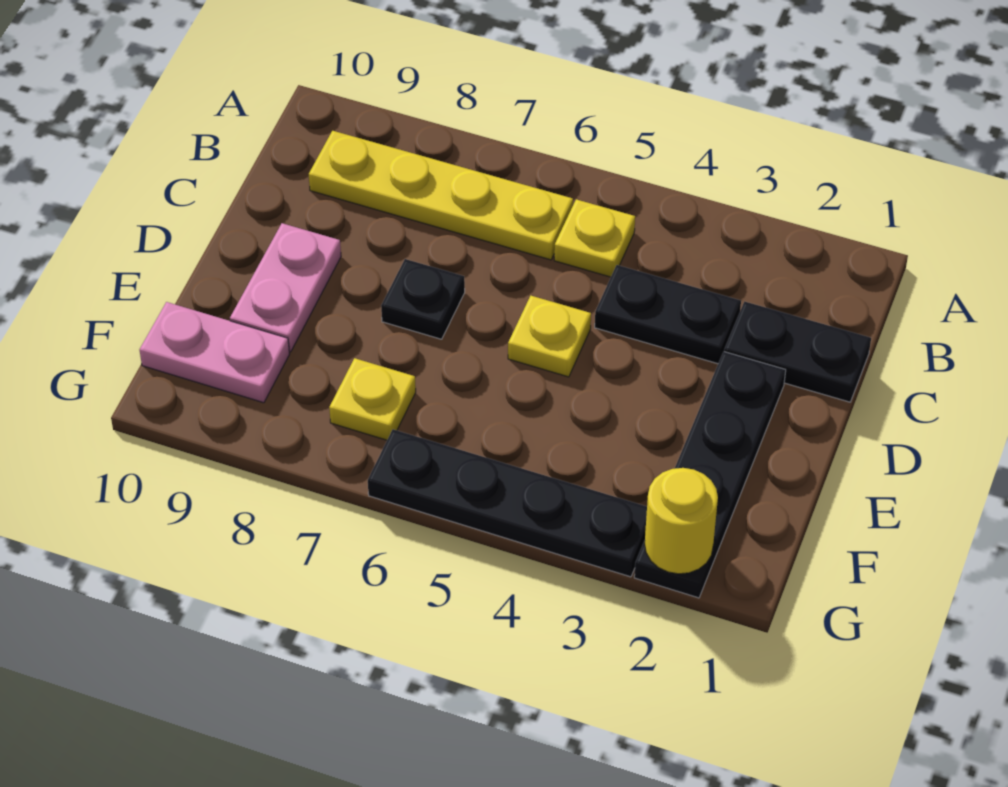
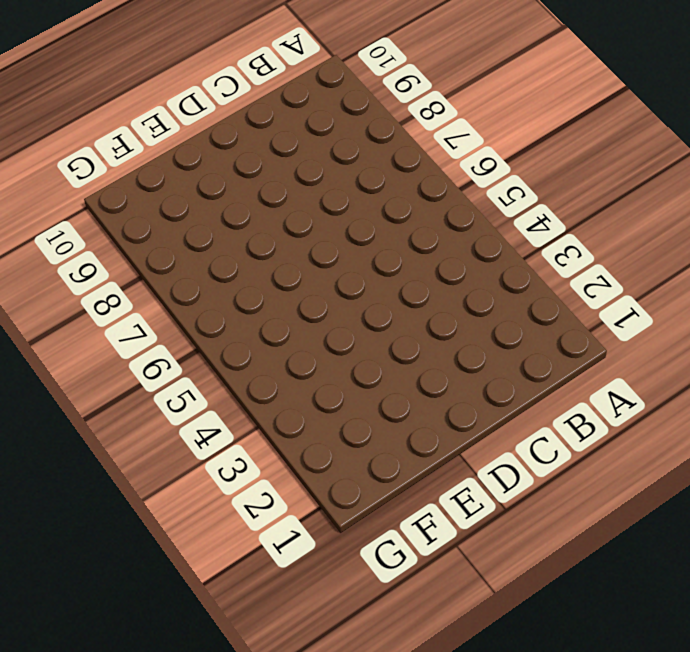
none -> yellow 1x1 plate [554,199,635,277]
none -> yellow 1x4 plate [309,131,573,260]
none -> black 1x2 plate [724,302,871,402]

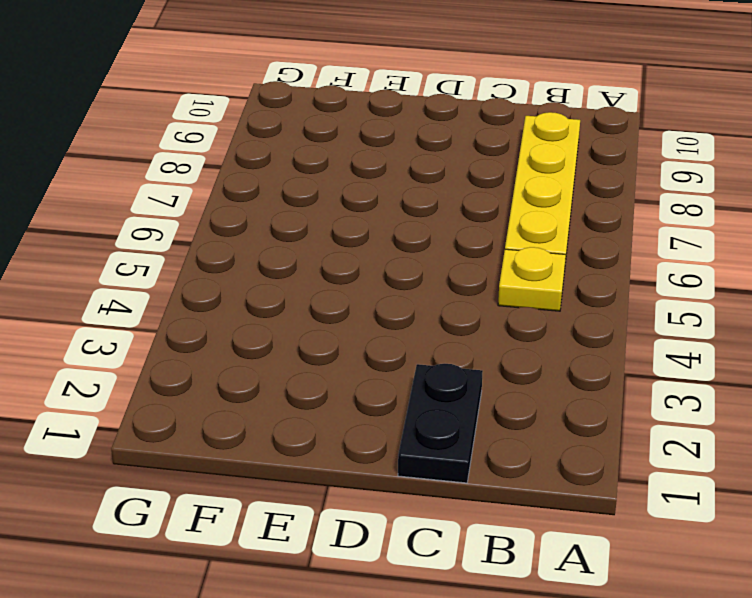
none -> black 1x2 plate [595,265,741,364]
none -> black 1x4 plate [634,352,786,598]
none -> yellow 1x1 plate [508,296,591,377]

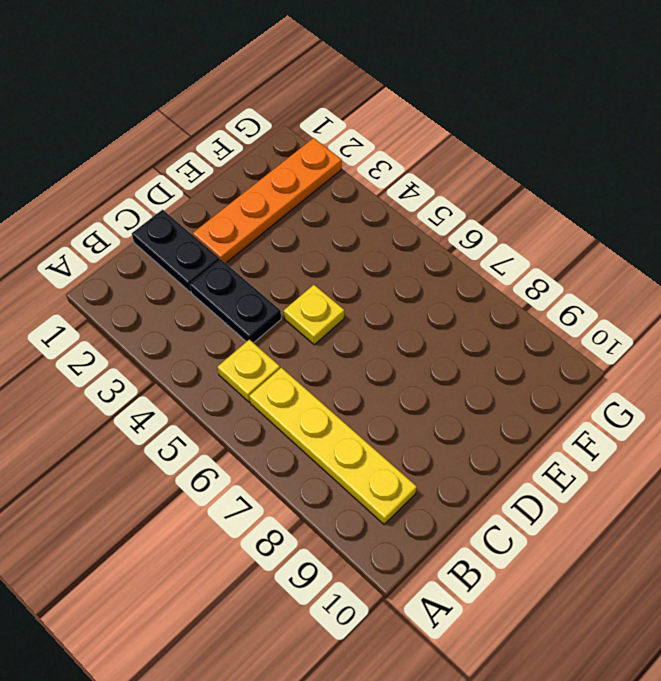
orange 1x4 plate [193,138,342,263] -> black 1x4 plate [634,352,786,598]
none -> black 1x1 plate [381,259,465,339]
none -> pink 1x2 plate [230,223,341,352]
none -> yellow 1x1 plate [329,358,416,440]

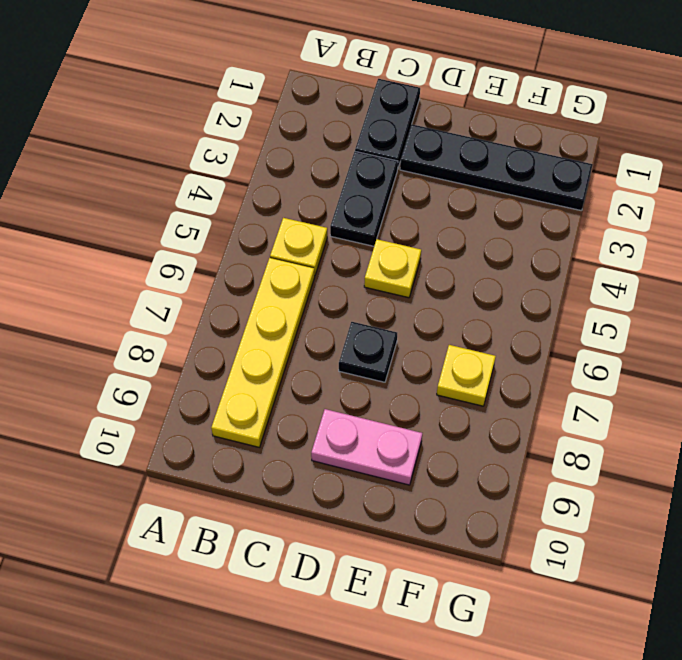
none -> pink 1x2 plate [140,302,290,403]
none -> black 1x4 plate [368,429,647,577]
none -> yellow 1x1 round brick [645,468,718,574]

